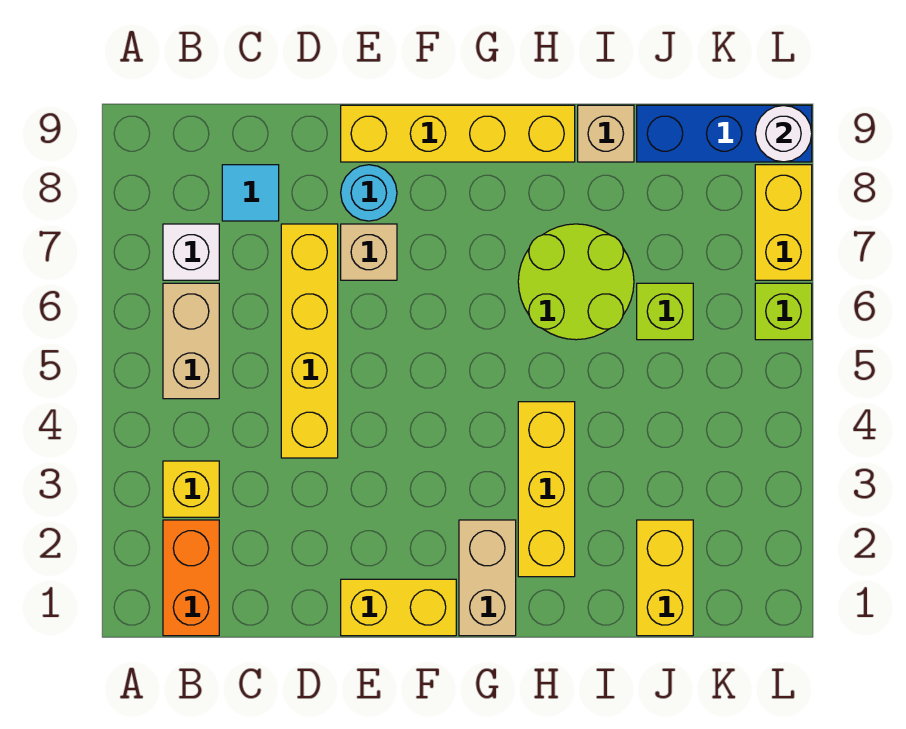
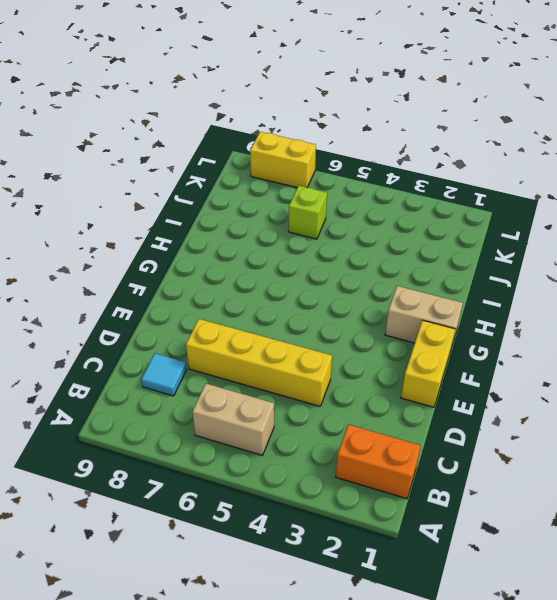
none -> yellow 1x1 brick [163,461,219,517]
none -> white 1x1 brick [163,224,219,280]
none -> tan 1x1 brick [341,224,397,280]

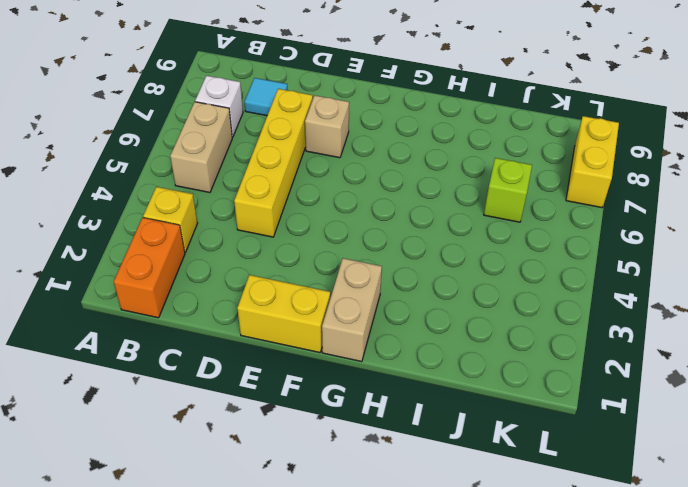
none -> cyan 1x1 round brick [341,165,397,221]
none -> yellow 1x4 brick [341,105,575,162]
none -> yellow 1x3 brick [518,402,575,577]

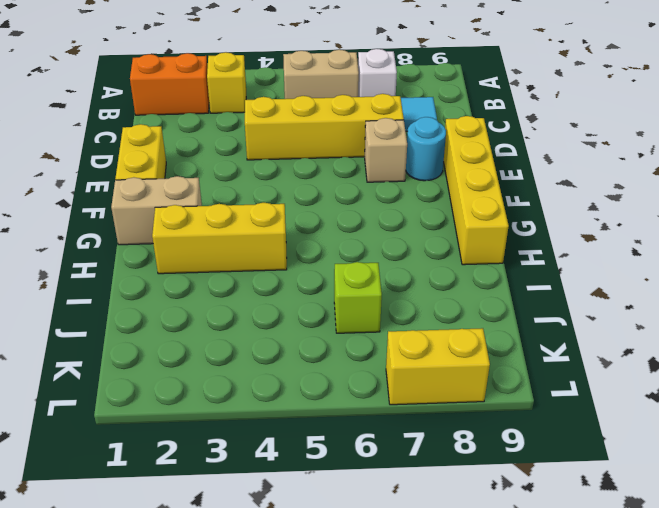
none -> lime 2x2 round brick [518,224,634,340]
none -> tan 1x1 brick [578,105,634,162]
none -> yellow 1x2 brick [637,520,693,636]

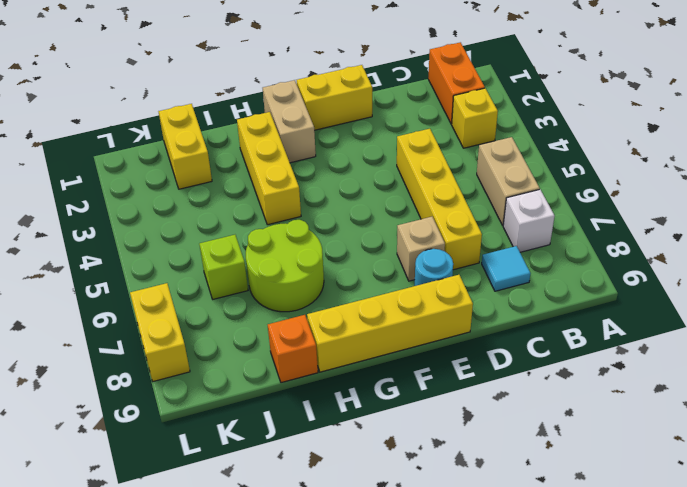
orange 1x1 brick [268,315,318,383] -> tan 1x1 brick [578,105,634,162]
none -> blue 1x3 brick [637,105,812,162]
none -> lime 1x1 brick [755,283,812,340]
none -> white 1x1 round brick [755,105,812,162]

